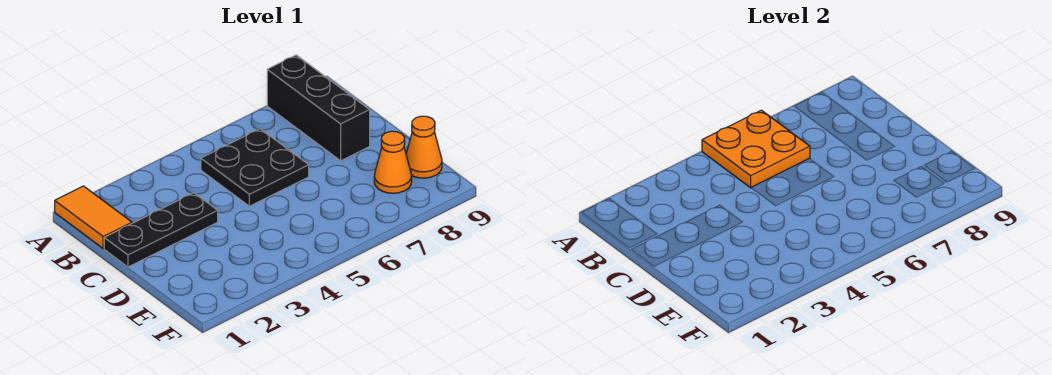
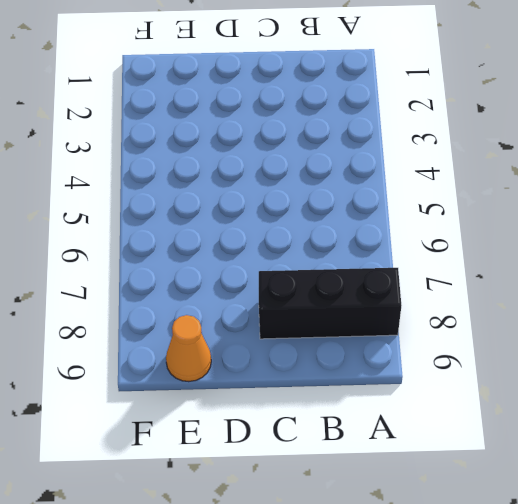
none -> orange 1x2 tile [55,186,132,248]
none -> black 2x2 plate [201,129,309,206]

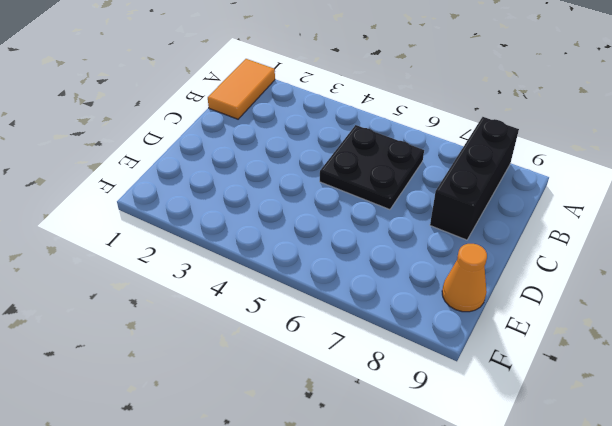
none -> black 1x3 plate [104,193,218,267]
none -> orange 1x1 cone [374,131,412,193]

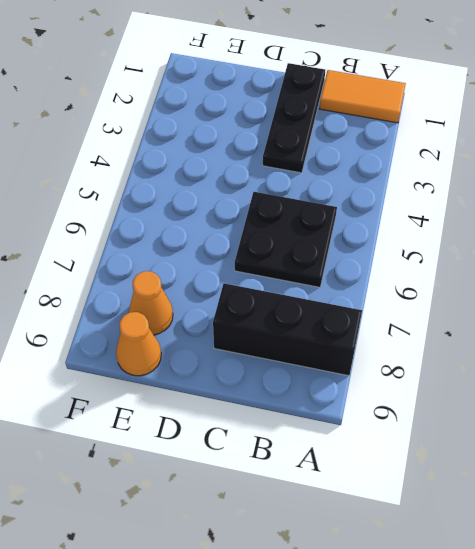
none -> orange 2x2 plate [702,110,810,188]

